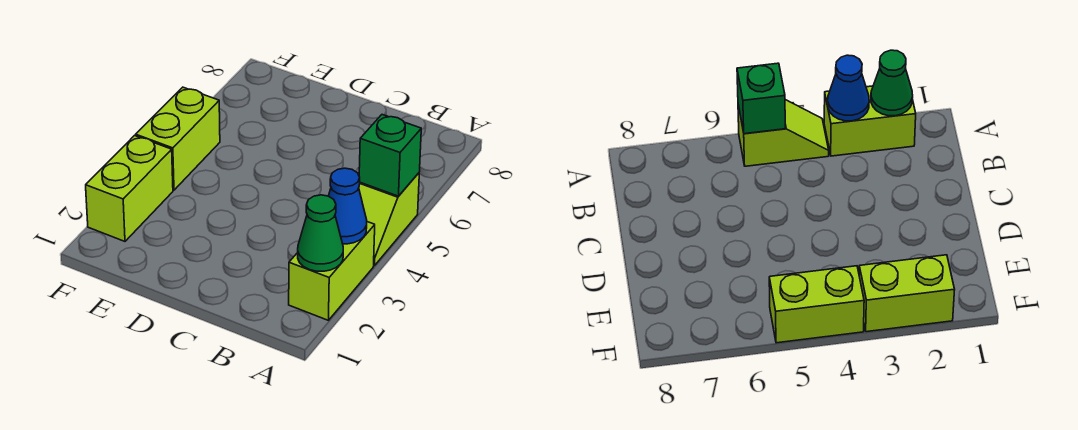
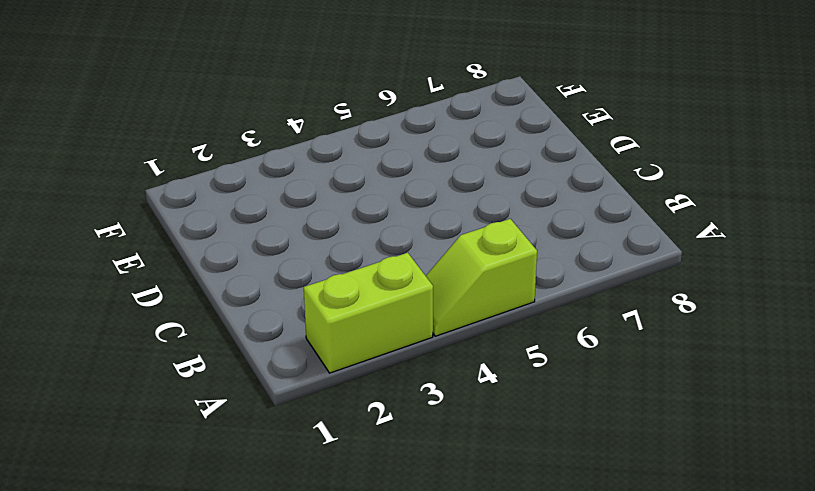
none -> lime 1x2 brick [86,136,173,241]
none -> lime 1x2 brick [136,87,220,190]

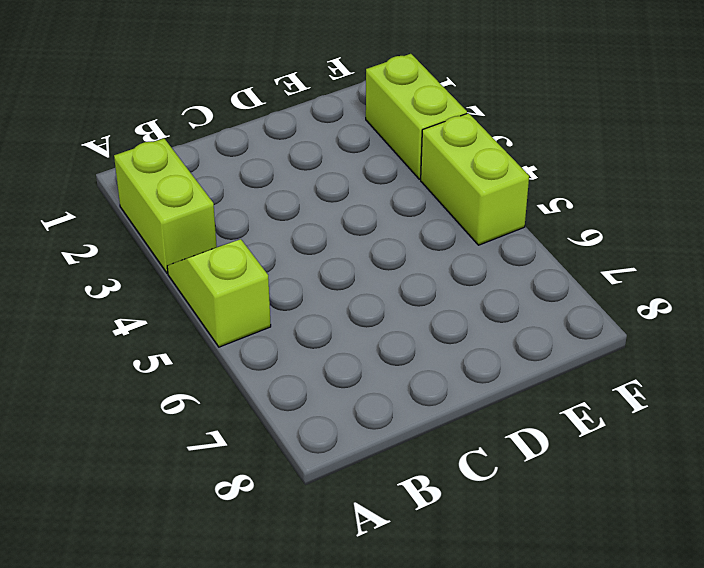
none -> green 1x1 cone [298,195,343,271]
none -> blue 1x1 cone [329,168,367,244]

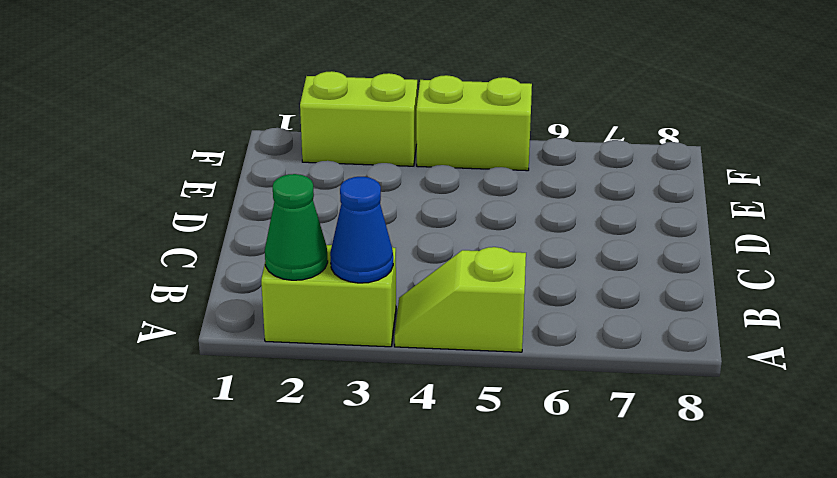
none -> green 1x1 brick [359,115,421,196]

